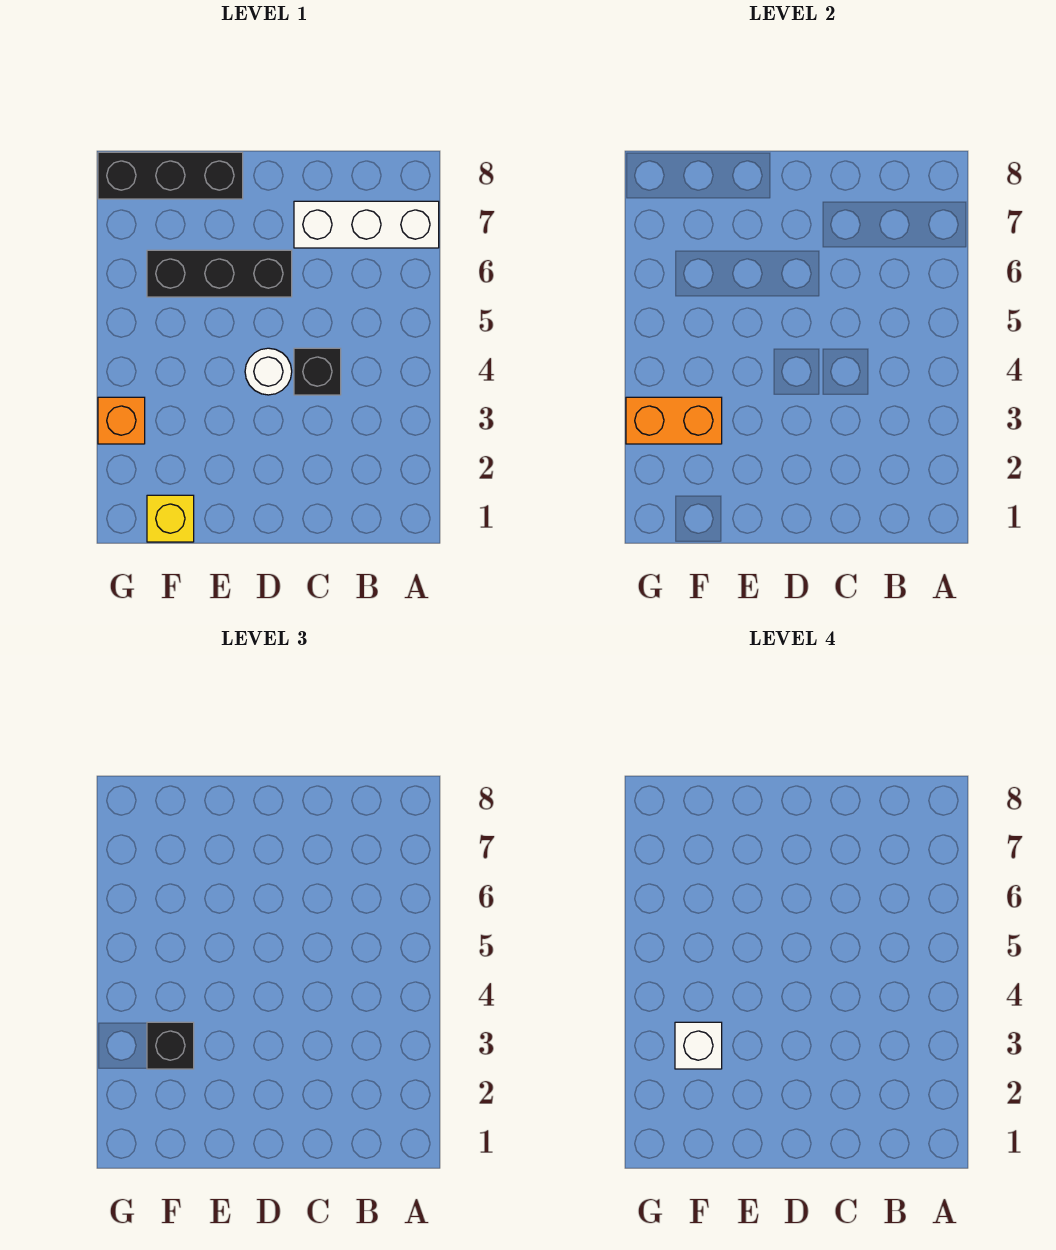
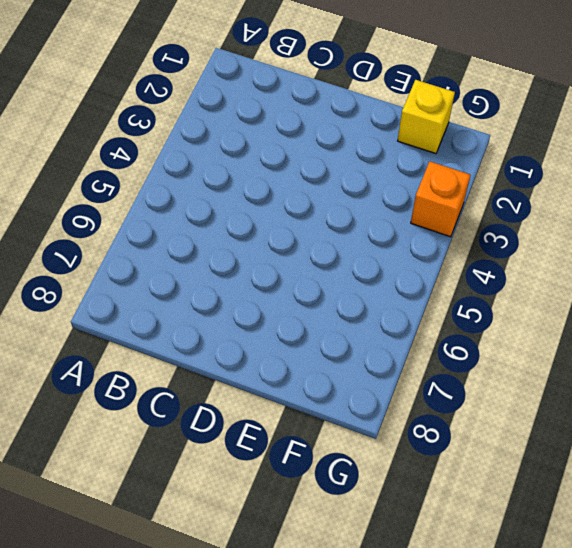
none -> white 1x3 brick [294,201,439,248]
none -> black 1x1 brick [294,348,341,395]

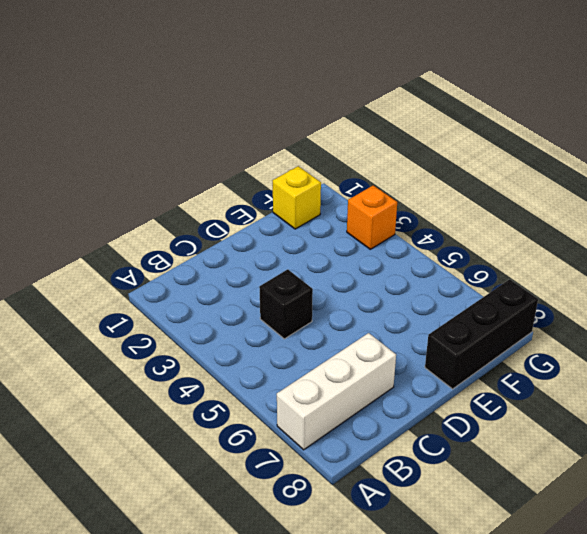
none -> white 1x1 round brick [245,348,292,395]
none -> black 1x3 brick [147,250,292,297]

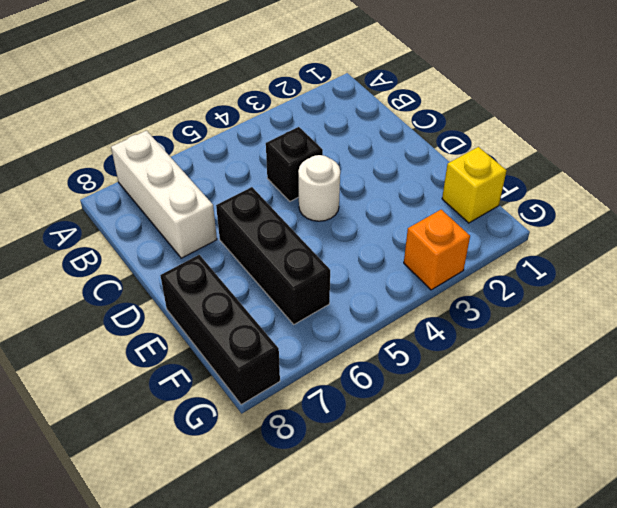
none -> orange 1x2 brick [626,397,722,444]
none -> black 1x1 brick [147,1022,194,1069]

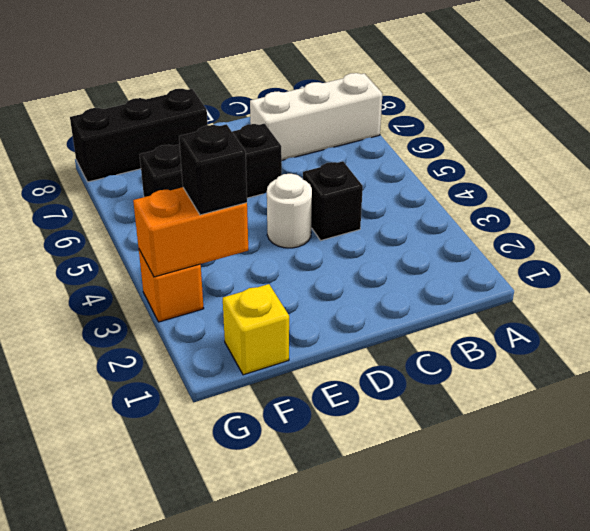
none -> white 1x1 brick [675,1022,722,1069]

